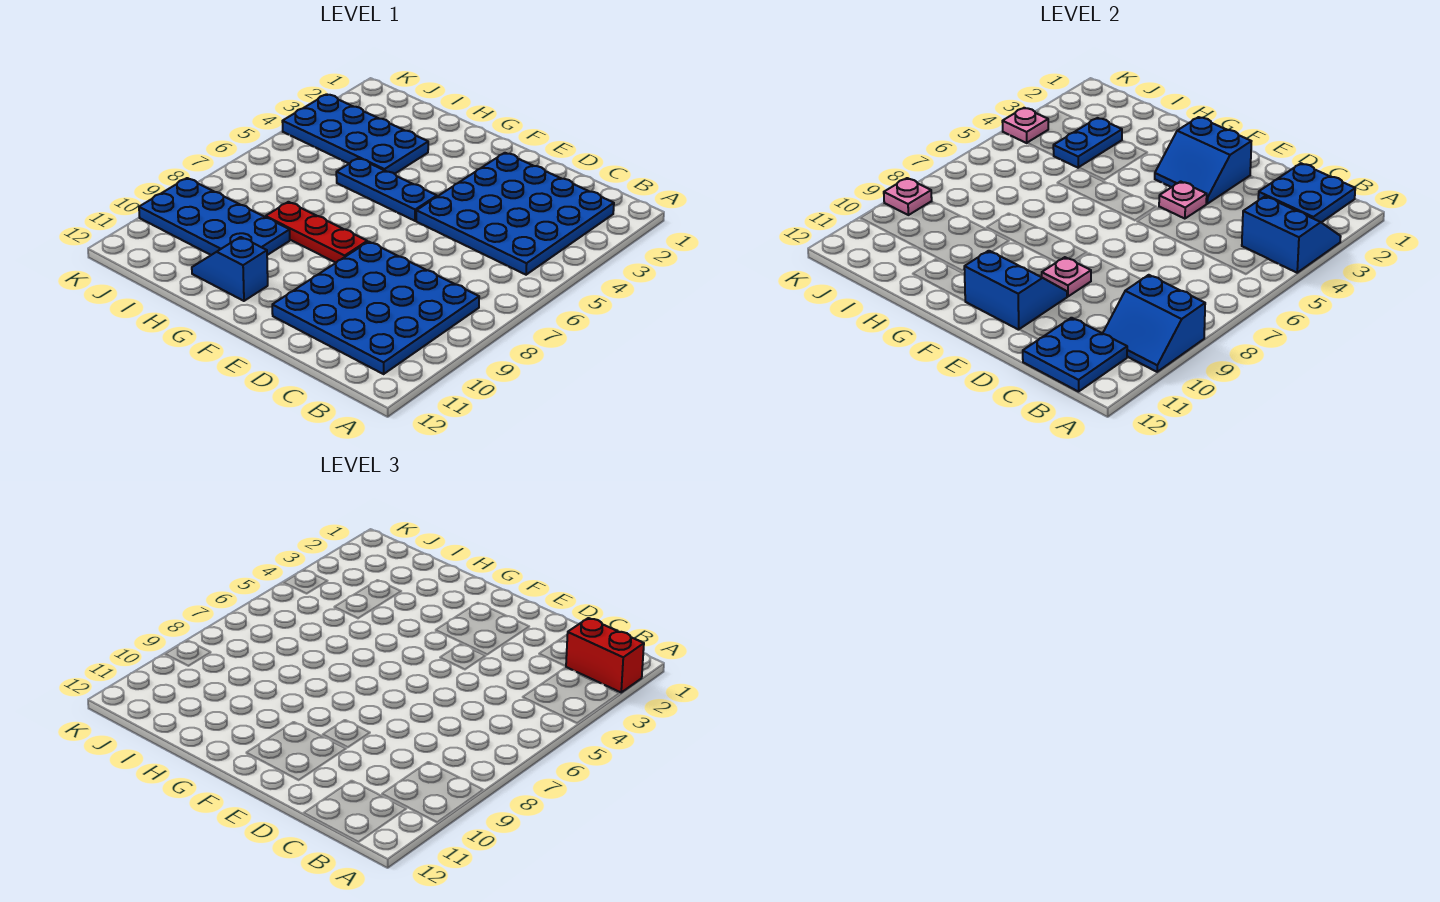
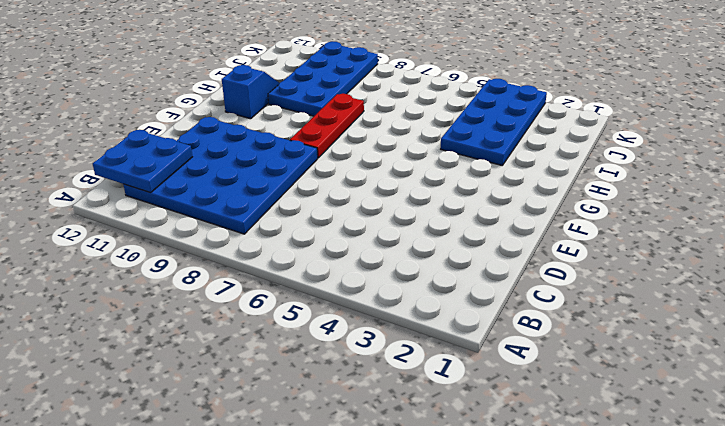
none -> blue 4x4 plate [416,153,614,275]
none -> blue 1x3 plate [336,158,437,221]
none -> blue 2x2 slope [1242,196,1341,273]

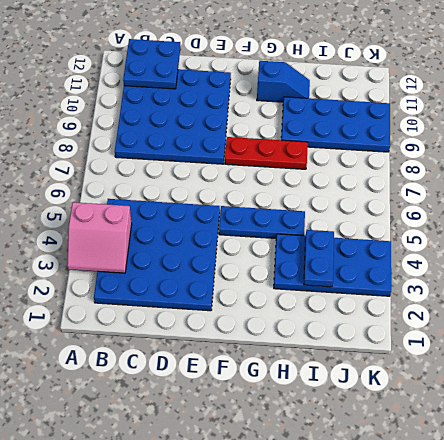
pink 2x2 slope [67,202,132,273] -> blue 2x2 slope [1242,196,1341,273]
none -> blue 2x2 slope [1103,275,1205,372]
none -> blue 2x2 plate [1258,163,1355,222]
none -> blue 2x2 slope [1155,117,1251,204]

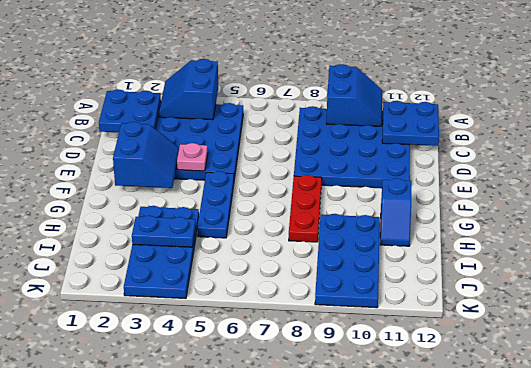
none -> pink 1x1 plate [1042,257,1091,296]
none -> blue 2x2 slope [964,251,1067,330]
none -> pink 1x1 plate [1002,108,1048,143]

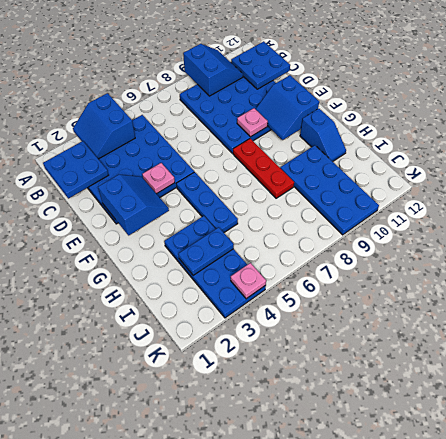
none -> pink 1x1 plate [884,178,932,215]
none -> red 1x2 brick [566,618,644,692]

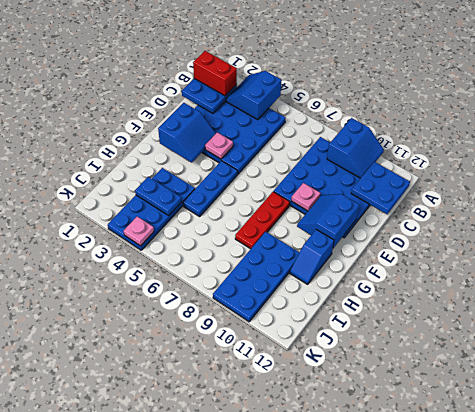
red 1x2 brick [193,51,237,96] -> red 1x2 brick turned to [566,618,644,692]
none -> pink 1x1 plate [884,178,932,215]

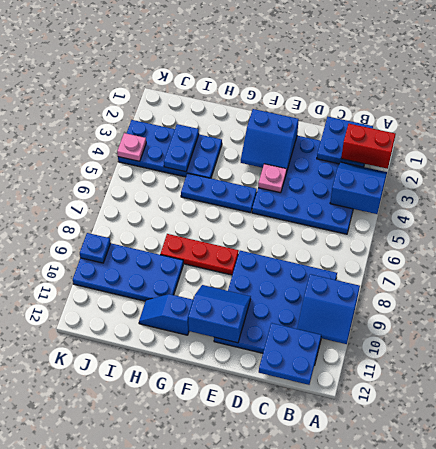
blue 1x1 plate [80,233,111,263] -> pink 1x1 plate [884,178,932,215]
none -> pink 1x1 plate [1042,257,1091,296]

